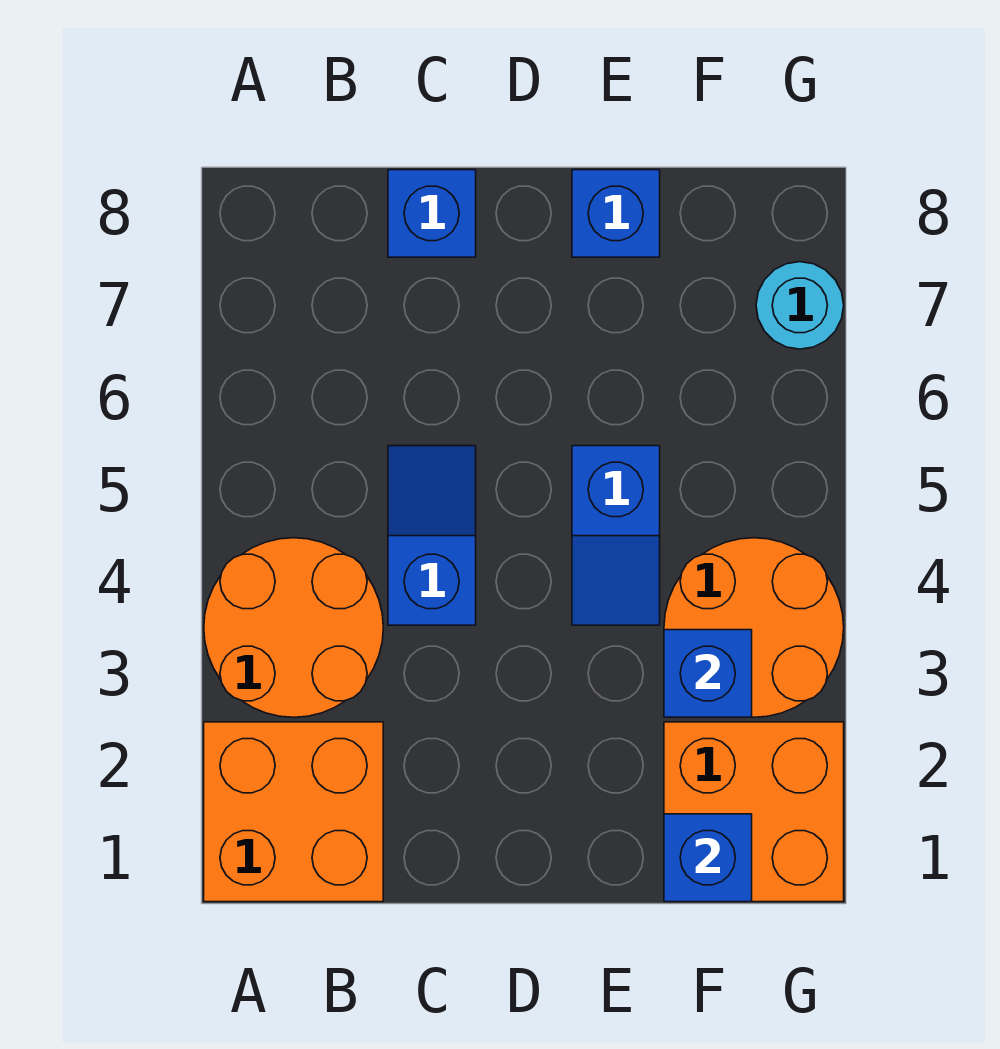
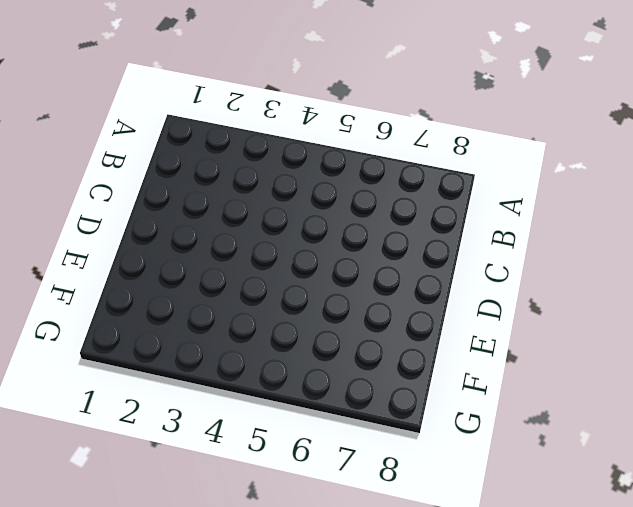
none -> orange 2x2 brick [204,722,383,902]
none -> orange 2x2 round brick [204,538,383,717]

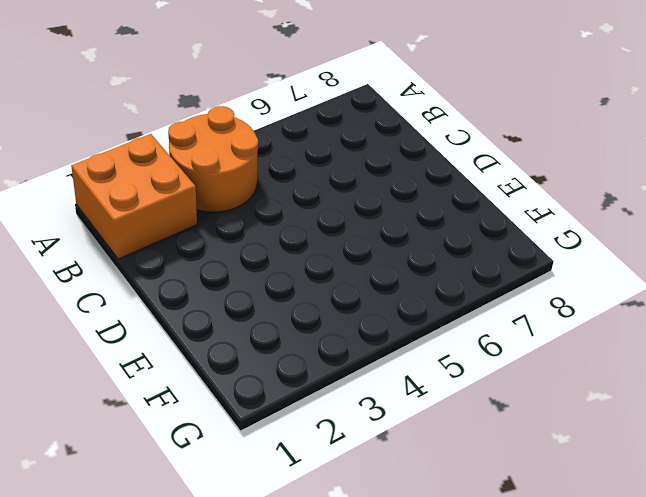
none -> blue 1x2 slope [388,446,476,625]
none -> blue 1x1 brick [388,170,476,257]

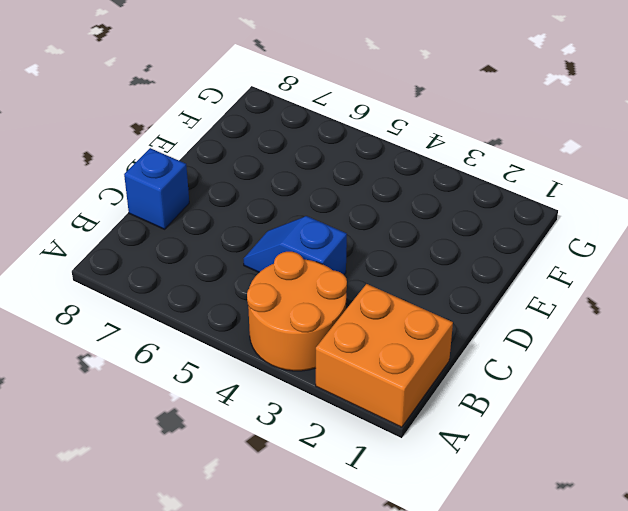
none -> blue 1x2 slope [572,446,660,625]
none -> blue 1x1 brick [572,170,660,257]

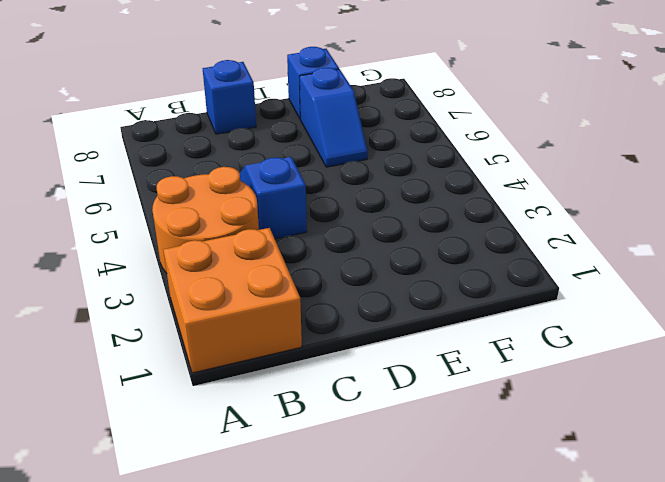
blue 1x2 slope [300,68,368,167] -> blue 1x2 slope moved to [572,446,660,625]
none -> orange 2x2 brick [664,722,844,902]
none -> orange 2x2 round brick [664,538,844,717]

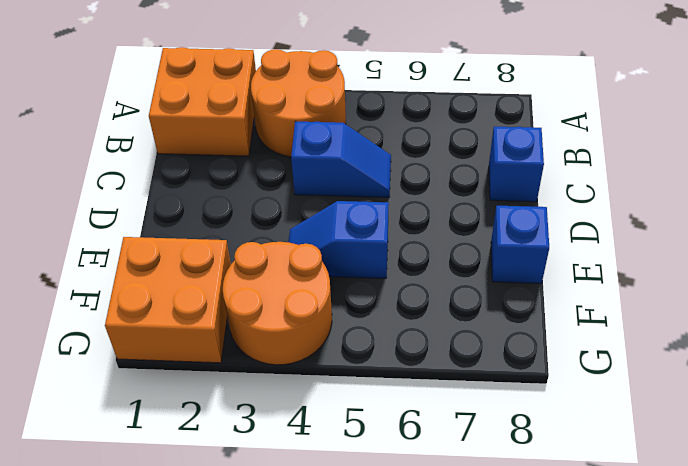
none -> cyan 1x1 round brick [756,262,844,349]
none -> blue 1x1 brick [664,814,752,902]

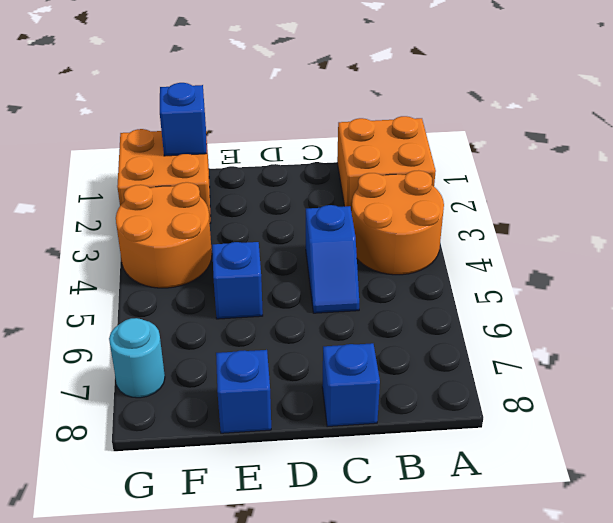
none -> blue 1x1 brick [664,630,752,717]

